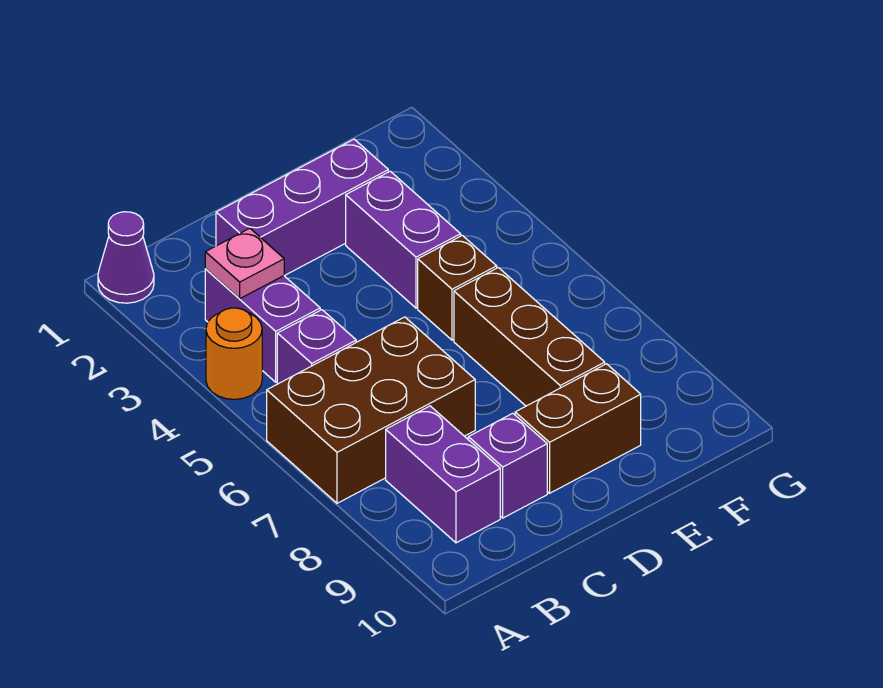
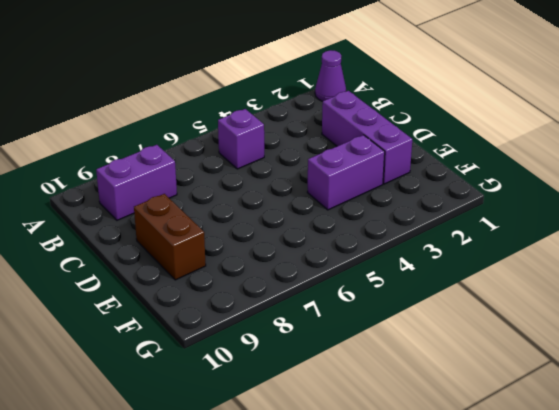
none -> orange 1x1 round brick [206,308,262,399]
none -> brown 2x3 brick [267,317,475,503]
none -> purple 1x2 brick [205,269,320,382]

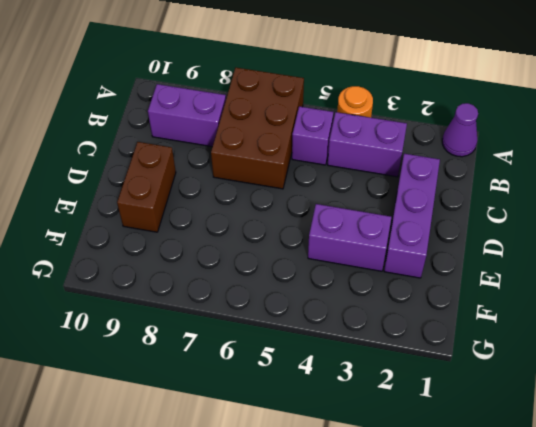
none -> purple 1x1 brick [468,413,547,518]
none -> brown 1x1 brick [418,235,497,340]
none -> brown 1x3 brick [454,268,605,406]

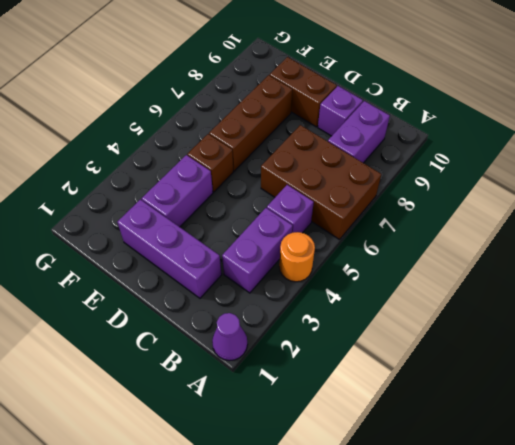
none -> pink 1x1 plate [205,228,284,299]

